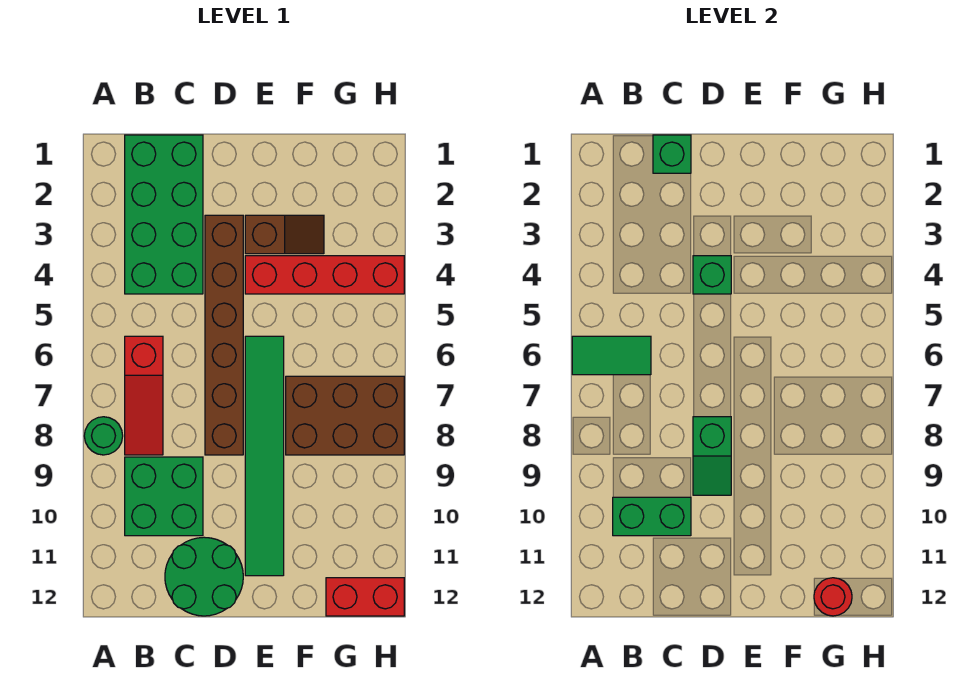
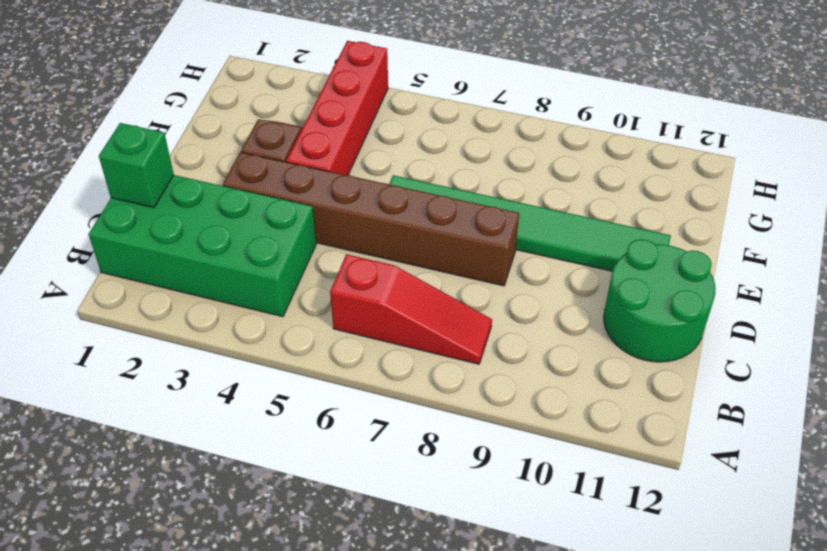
none -> green 1x1 round brick [84,417,123,455]
none -> green 2x2 brick [125,457,203,536]
none -> brown 2x3 brick [286,376,404,455]

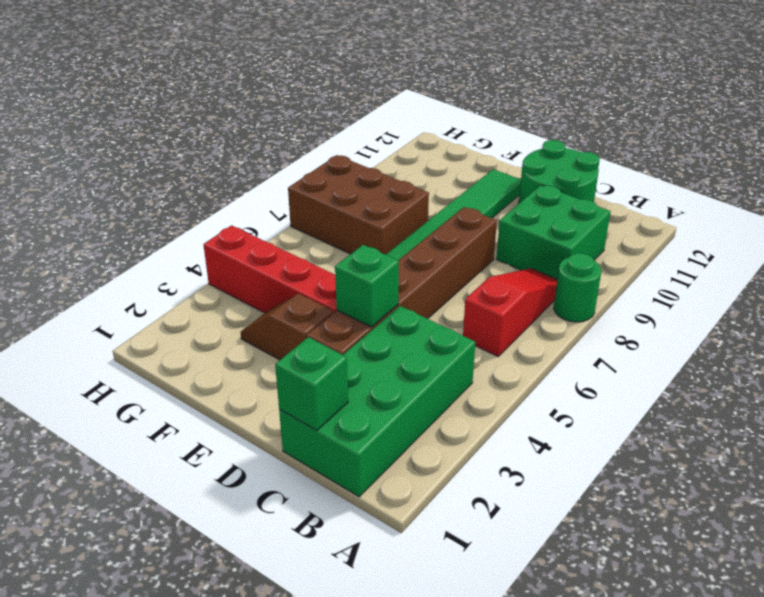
none -> red 1x2 brick [326,578,404,616]
none -> green 1x2 tile [572,336,651,375]
none -> green 1x2 brick [613,497,691,536]

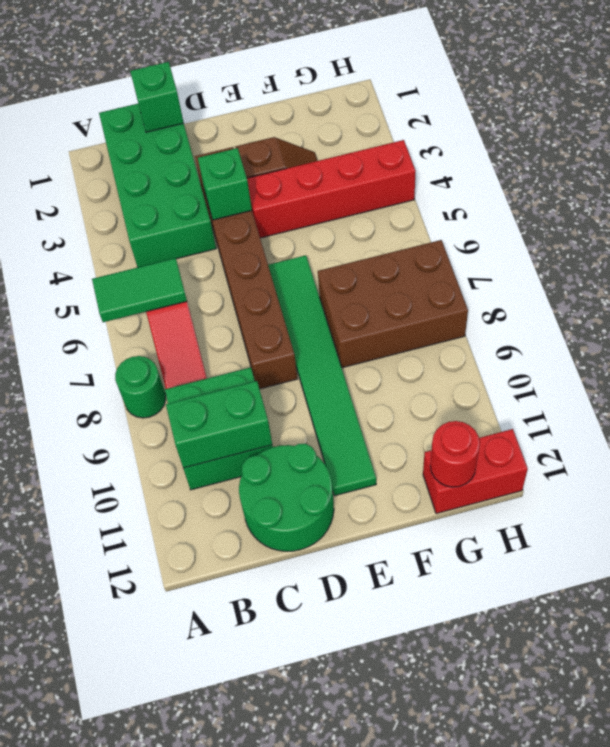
none -> green 1x2 slope [693,417,731,495]

